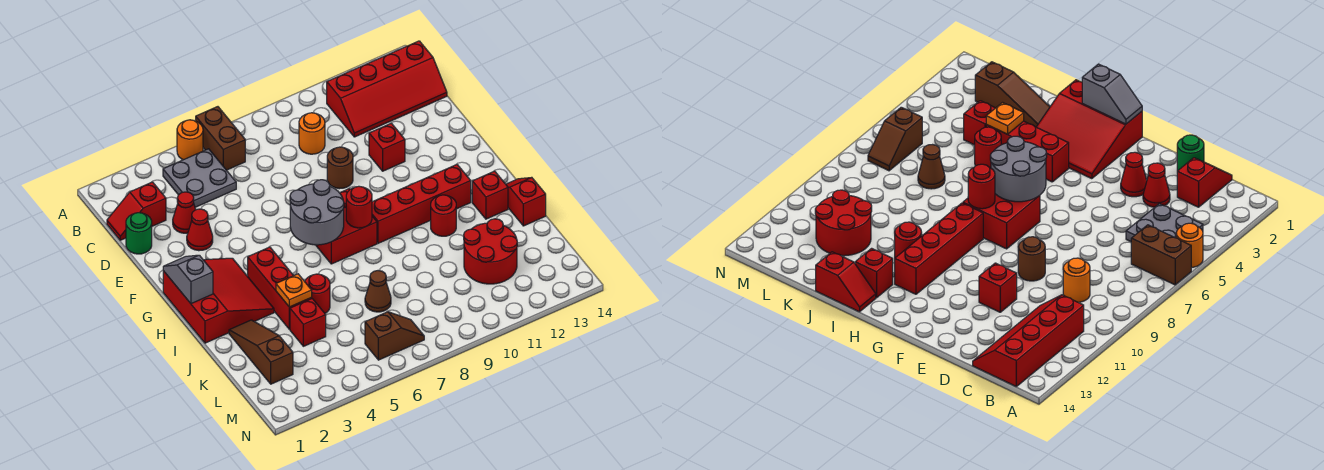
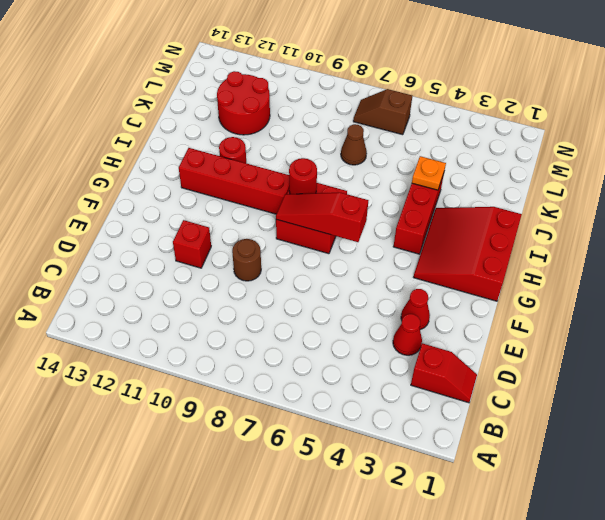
red 1x3 slope [276,193,368,242] -> grey 2x2 round brick [290,180,344,245]
none -> orange 1x1 round brick [177,120,203,160]
none -> brown 1x2 brick [196,107,245,170]
none -> grey 2x2 plate [163,149,236,207]

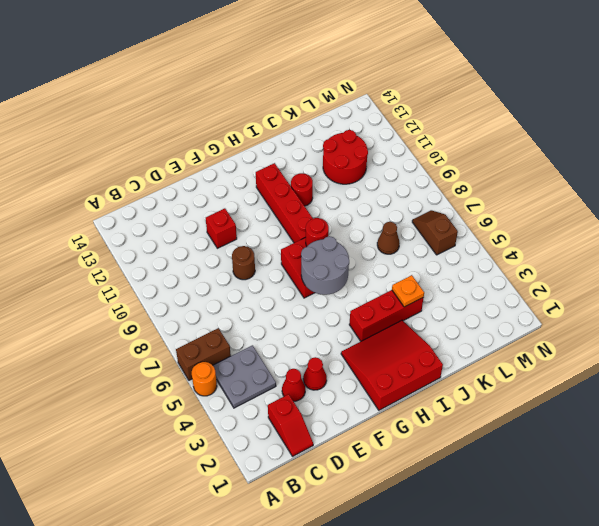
none -> red 2x4 slope [327,41,447,137]
none -> orange 1x1 round brick [299,113,325,154]
none -> green 1x1 round brick [126,213,152,254]

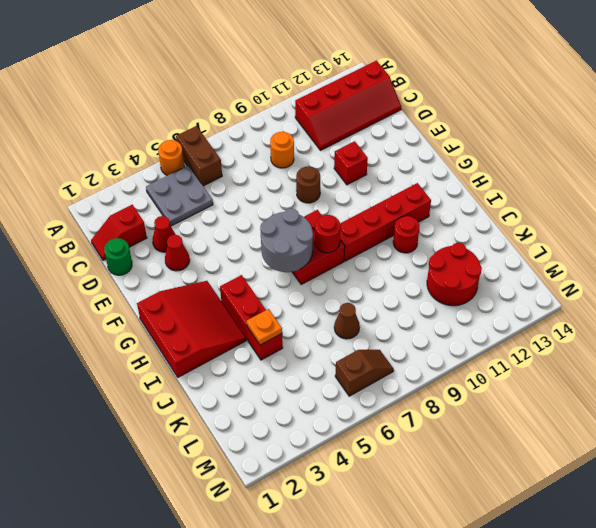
none -> red 1x1 brick [472,171,508,219]
none -> red 1x2 slope [506,177,546,226]
none -> brown 1x3 slope [229,320,293,384]

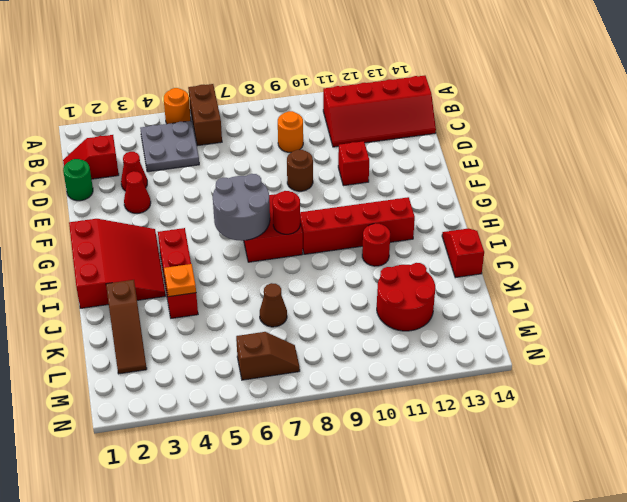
brown 1x3 slope [106,280,147,374] -> brown 1x3 slope turned to [229,320,293,384]
none -> red 1x1 brick [472,171,508,219]
none -> red 1x1 round brick [305,274,330,313]
none -> red 1x1 brick [290,299,326,346]

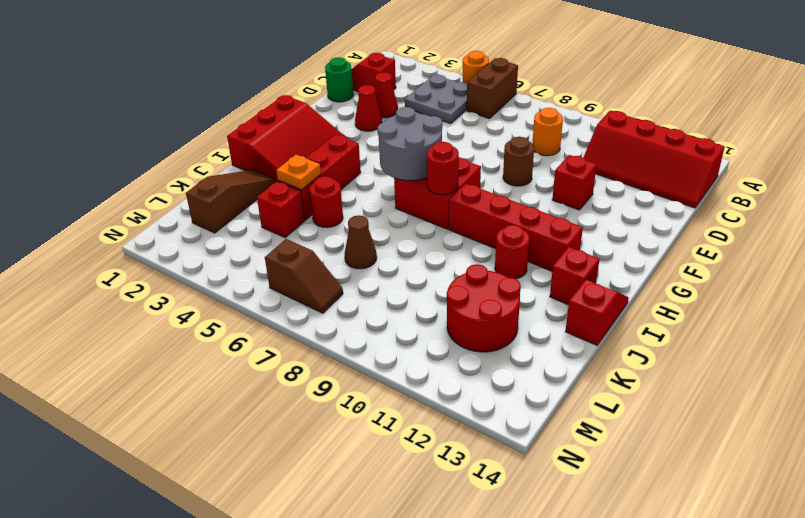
none -> grey 1x2 slope [163,255,213,304]

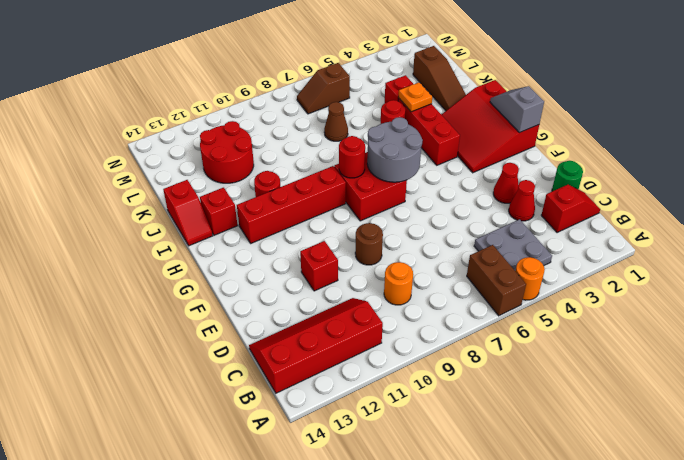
grey 1x2 slope [490,86,544,133] -> grey 1x2 slope turned to [163,255,213,304]

